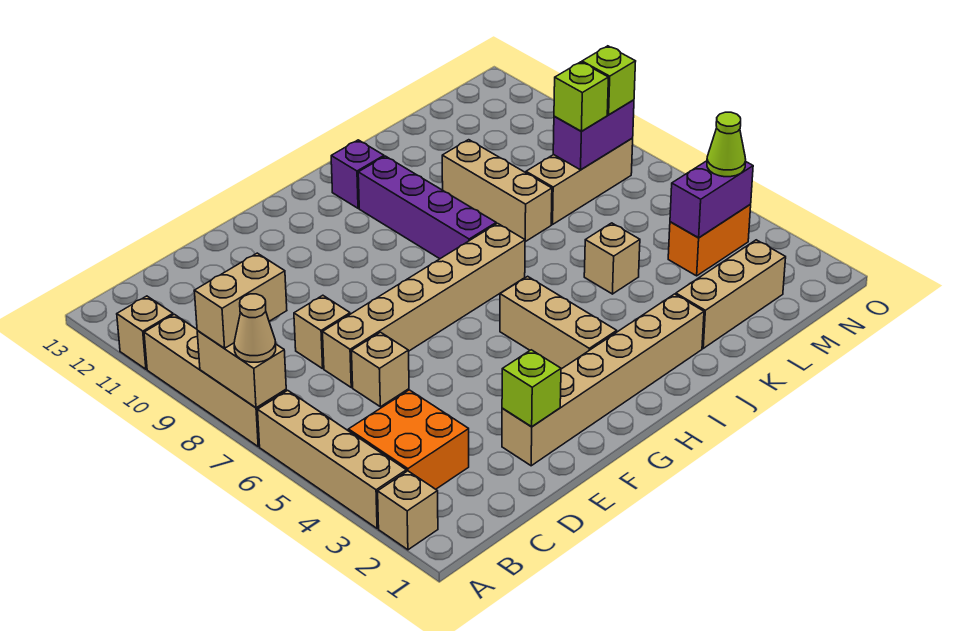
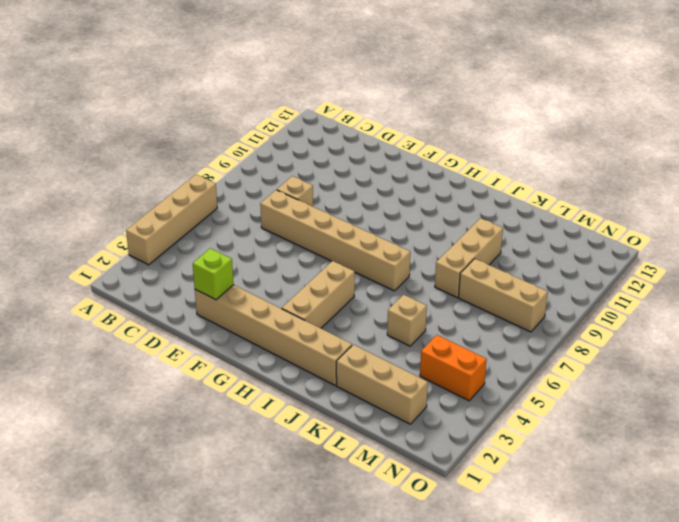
none -> tan 1x1 brick [378,471,438,550]
none -> tan 1x4 brick [144,314,286,447]
none -> tan 1x1 brick [117,296,173,369]

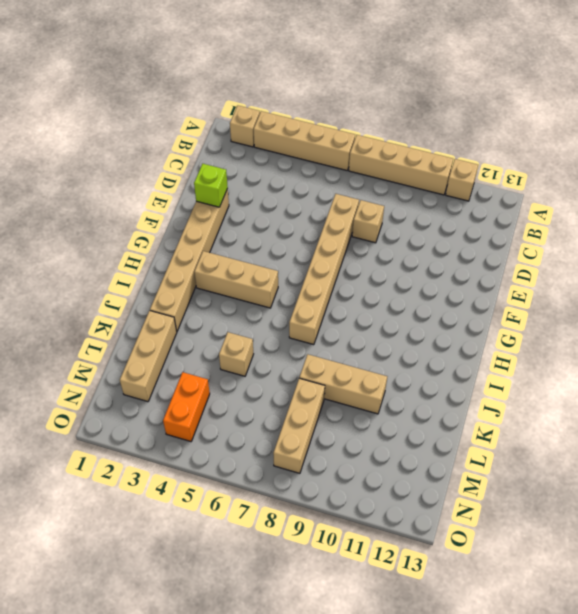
none -> orange 2x2 brick [348,390,469,489]
none -> tan 1x1 brick [352,332,409,407]
none -> purple 1x4 brick [358,156,496,259]

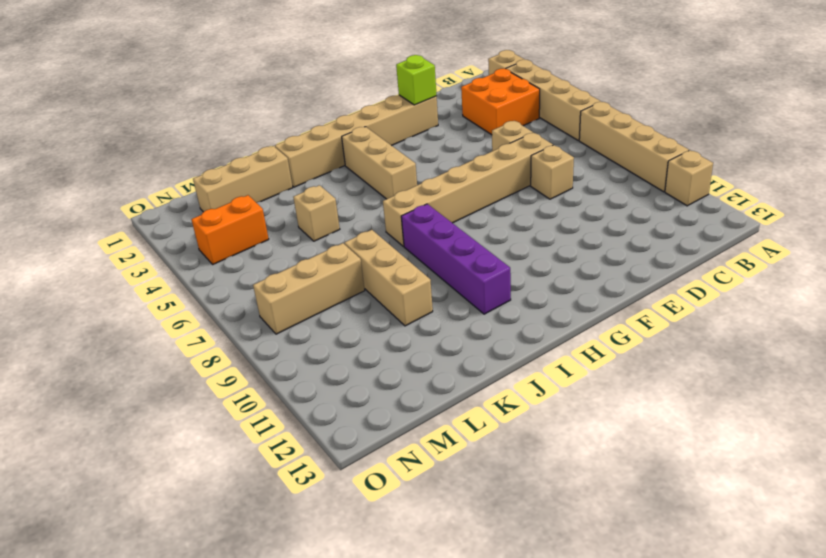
none -> purple 1x1 brick [331,140,384,208]
none -> tan 1x2 brick [197,331,286,408]
none -> purple 1x2 brick [670,161,753,238]

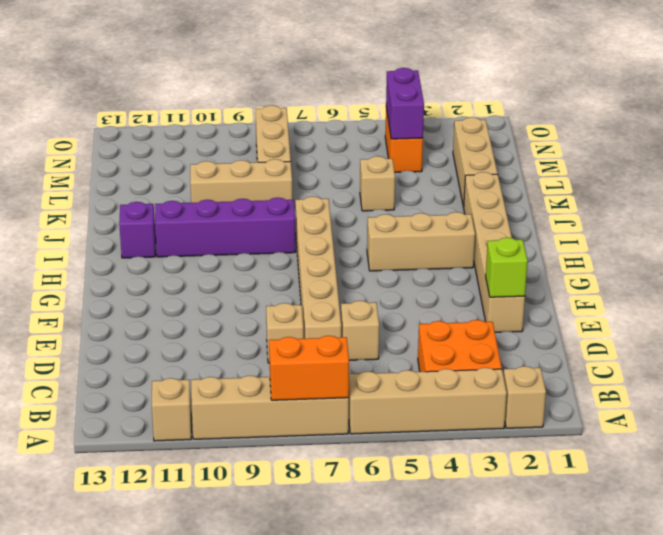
orange 1x2 brick [269,336,349,400] -> tan 1x2 brick [197,331,286,408]
none -> purple 1x2 brick [553,100,634,170]
none -> tan 1x1 cone [234,294,276,362]
none -> tan 1x2 brick [194,253,287,348]

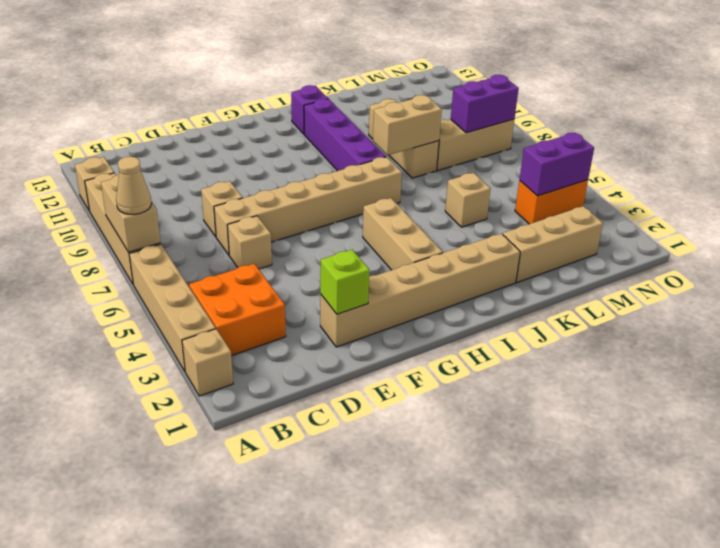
tan 1x2 brick [373,95,442,155] -> tan 1x2 brick moved to [194,253,287,348]
none -> lime 1x1 brick [554,62,608,131]
none -> lime 1x1 cone [707,112,746,177]
none -> lime 1x1 brick [582,46,636,115]

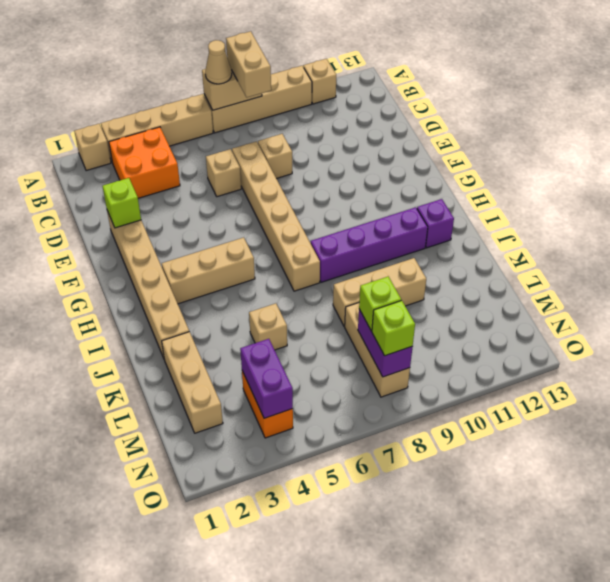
none -> lime 1x1 cone [707,112,746,177]

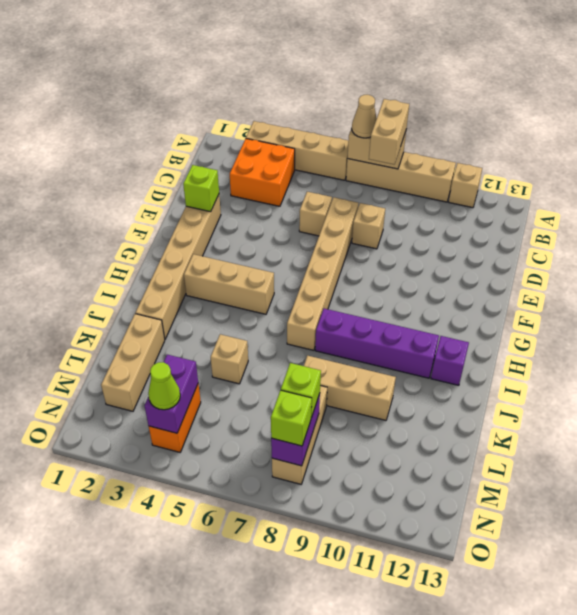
none -> tan 1x1 brick [378,471,438,550]

